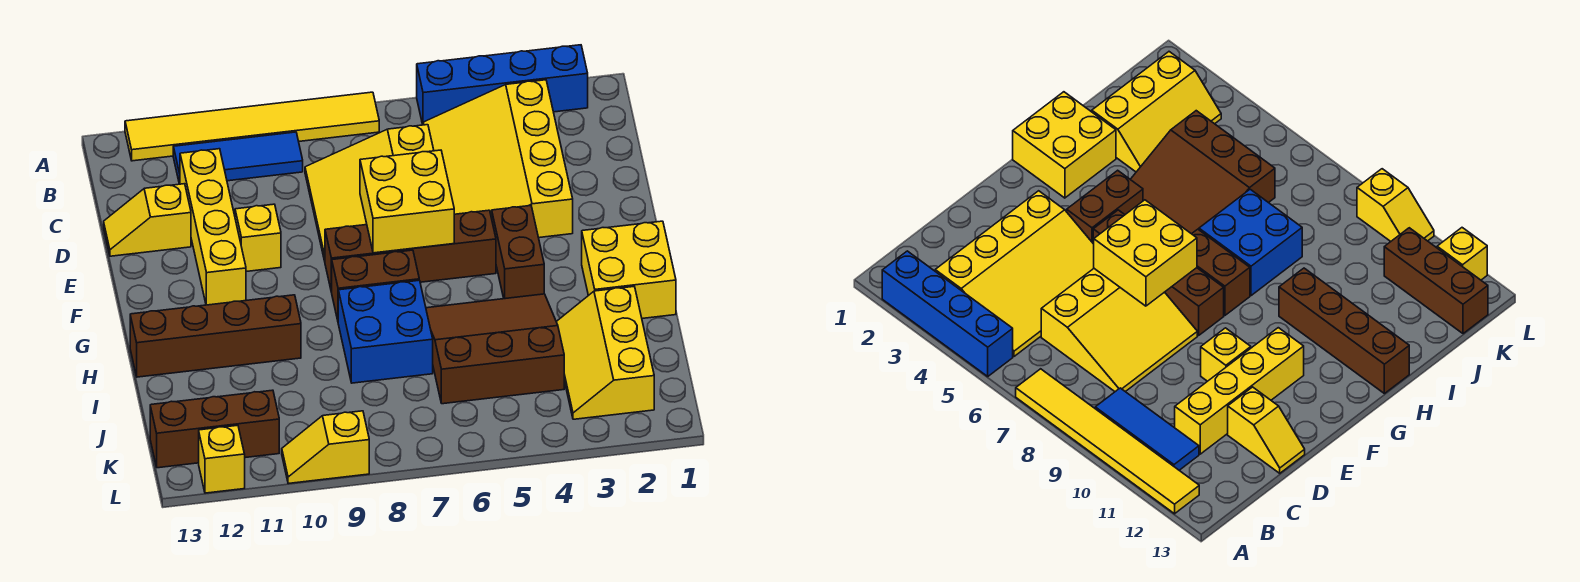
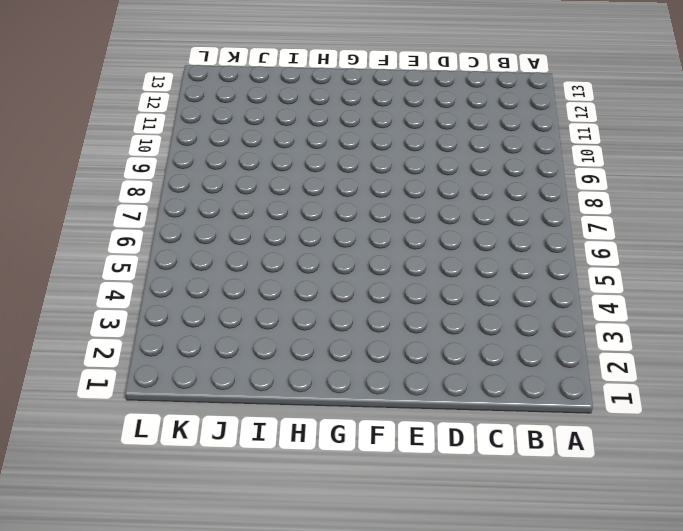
none -> blue 1x4 brick [417,45,588,125]
none -> yellow 1x6 tile [125,92,379,161]
none -> yellow 3x4 slope [423,80,573,238]

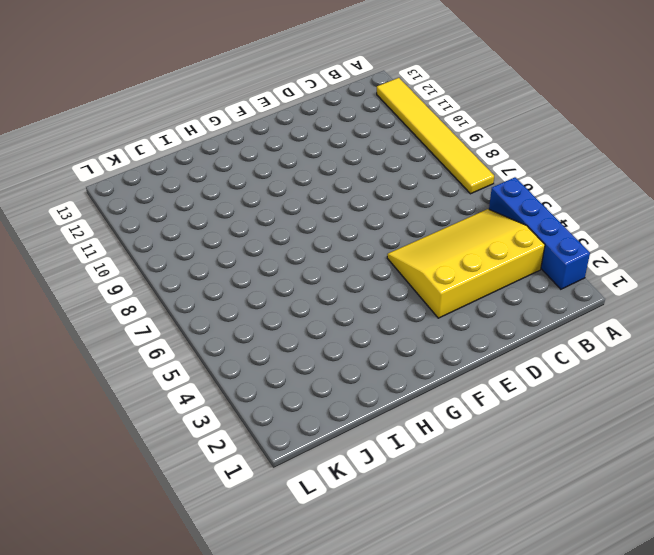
none -> blue 1x3 tile [173,132,303,184]
none -> yellow 3x3 slope [305,125,434,261]
none -> yellow 1x4 brick [180,149,246,305]

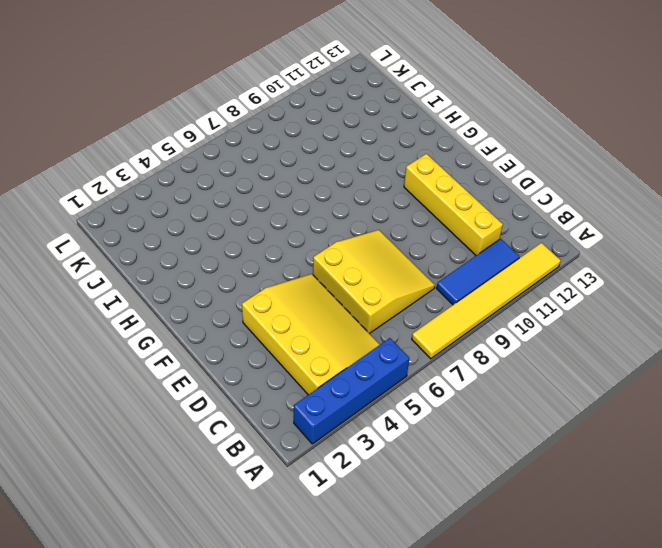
none -> yellow 1x2 slope [104,184,191,256]
none -> yellow 1x1 brick [235,204,281,272]
none -> brown 1x2 brick [492,206,544,299]

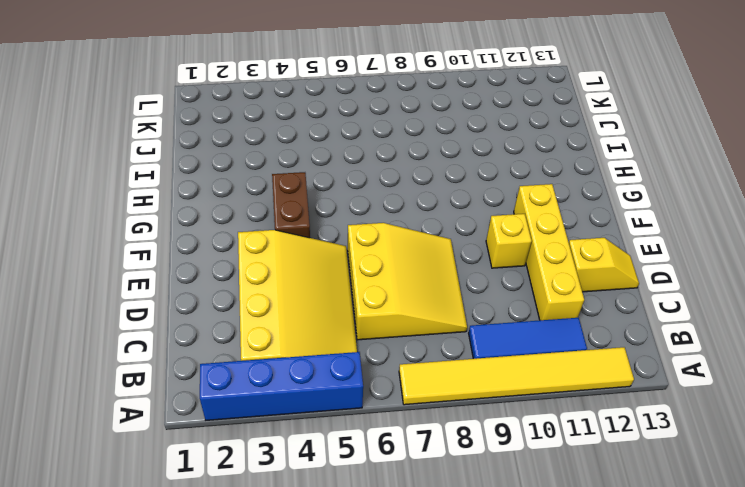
none -> brown 1x4 brick [325,210,496,292]
none -> yellow 2x2 brick [582,221,676,319]
none -> brown 1x2 brick [332,250,419,320]

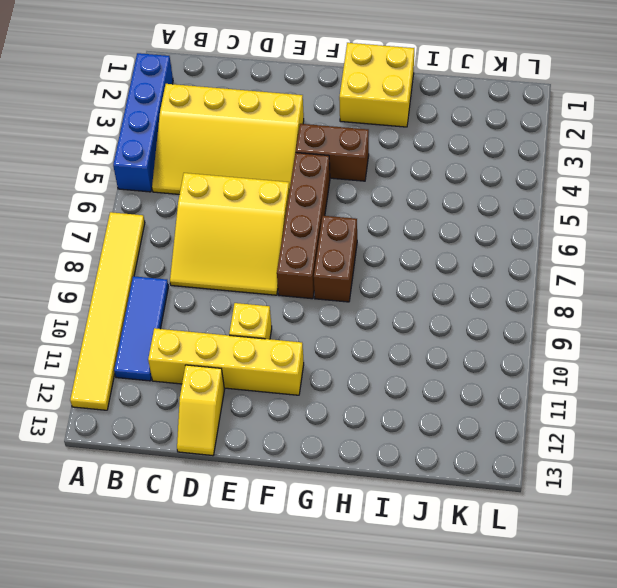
none -> brown 3x3 slope [426,294,564,404]
none -> blue 2x2 brick [338,280,433,383]
none -> brown 1x4 brick [130,295,301,377]

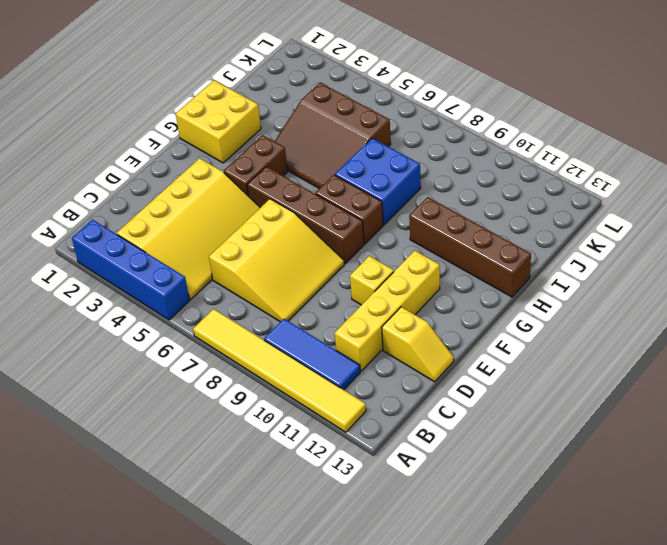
none -> yellow 2x3 slope [556,287,654,419]
none -> brown 1x3 brick [150,390,279,468]
none -> yellow 1x2 slope [282,411,369,484]

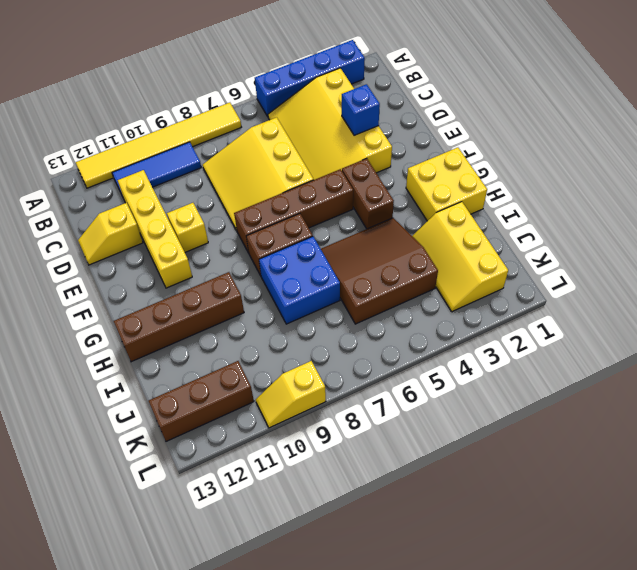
blue 1x1 brick [342,84,380,135] -> none
none -> yellow 1x1 brick [199,425,245,493]
none -> yellow 2x2 brick [360,150,454,253]

